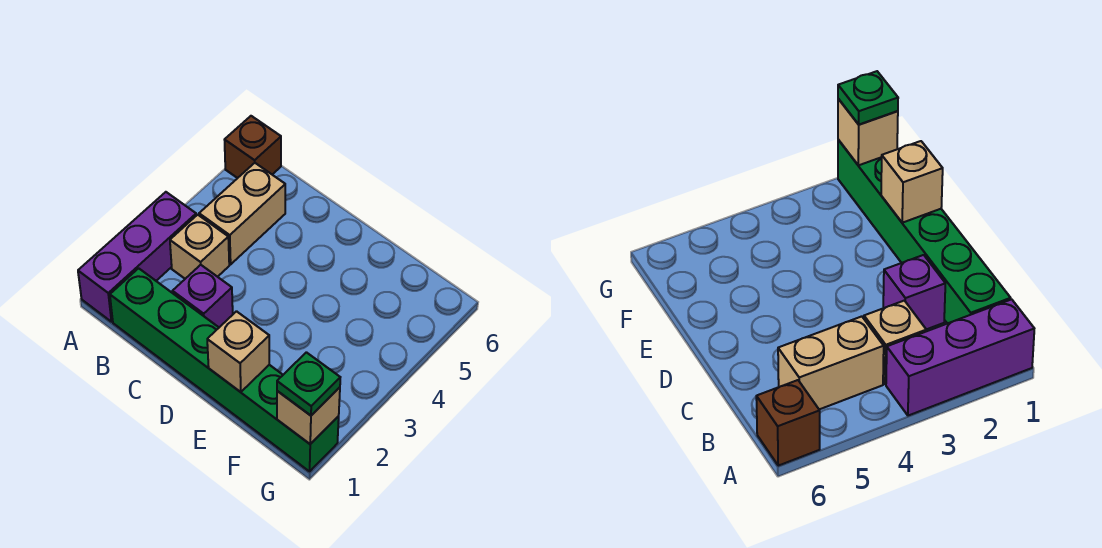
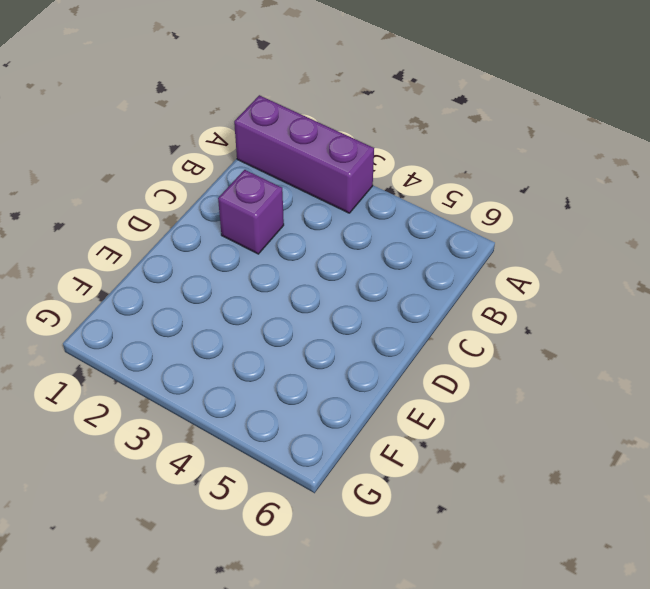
none -> brown 1x1 brick [225,116,281,178]
none -> green 1x6 brick [110,268,339,471]

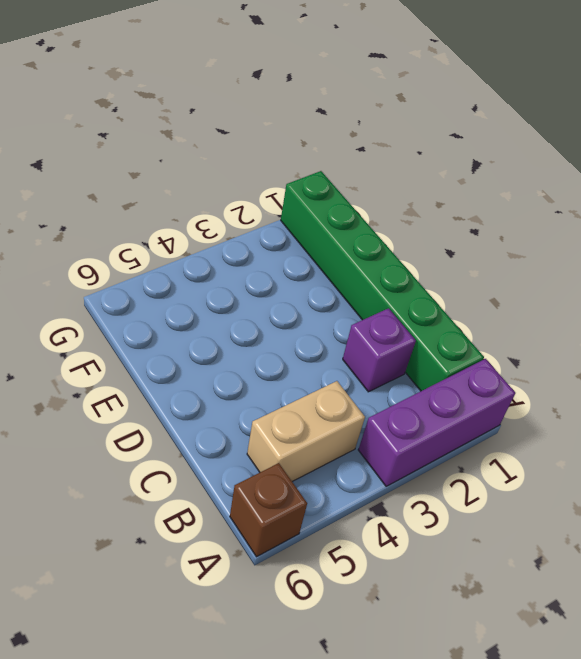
none -> tan 1x1 brick [170,215,229,279]
none -> tan 1x1 brick [207,311,269,392]

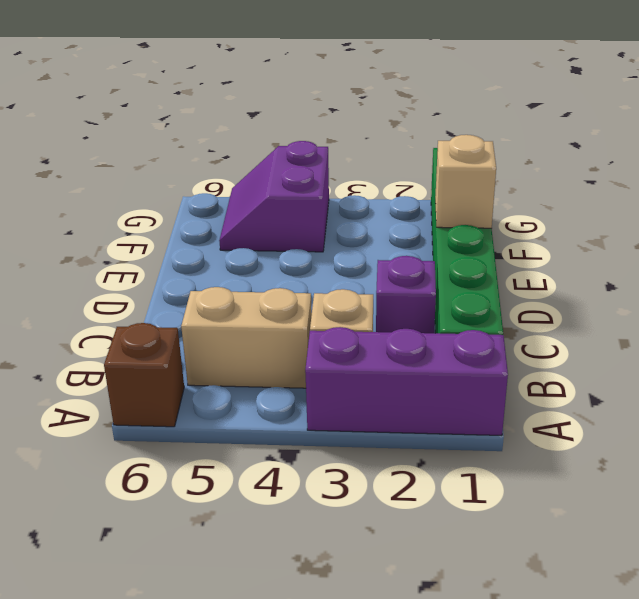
purple 2x2 slope [219,141,329,252] -> none
none -> tan 1x1 brick [277,387,340,444]
none -> green 1x1 plate [277,352,340,415]

